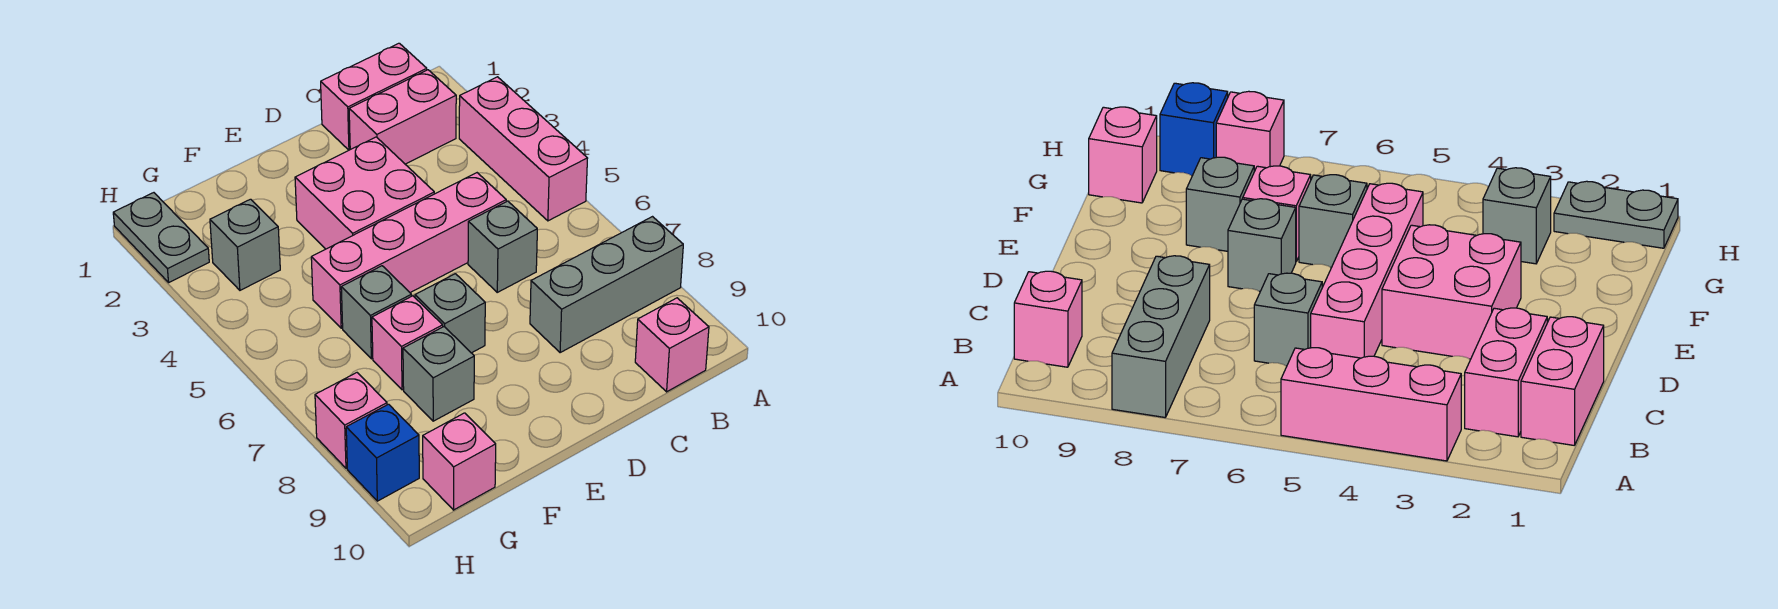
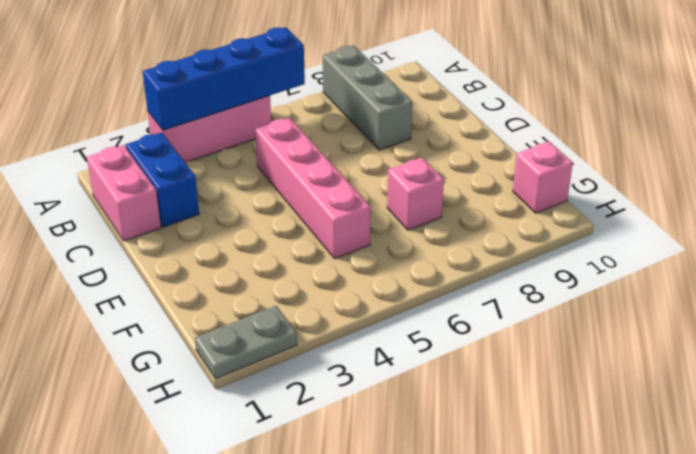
blue 1x4 brick [143,27,305,130] -> none
blue 1x2 brick [126,133,199,227] -> pink 1x2 brick [349,70,456,164]
none -> pink 1x1 brick [635,298,709,392]
none -> grey 1x1 brick [468,201,537,292]
none -> pink 2x2 brick [295,137,434,249]

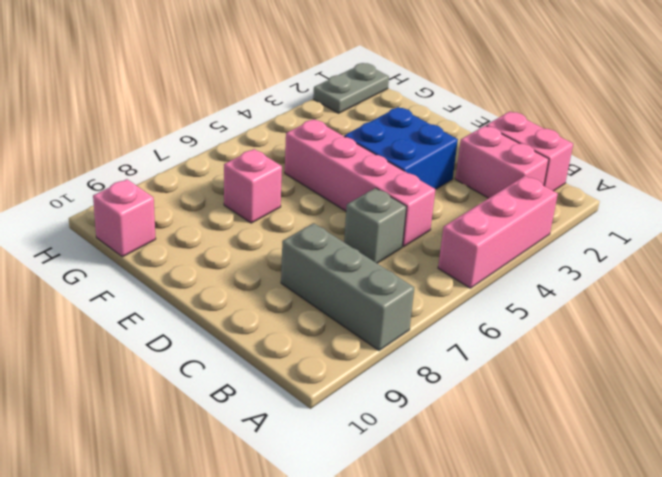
blue 2x2 brick [344,107,458,189] -> pink 2x2 brick [295,137,434,249]
none -> pink 1x1 brick [635,298,709,392]
none -> grey 1x1 brick [415,274,485,353]
none -> grey 1x1 brick [341,266,411,359]

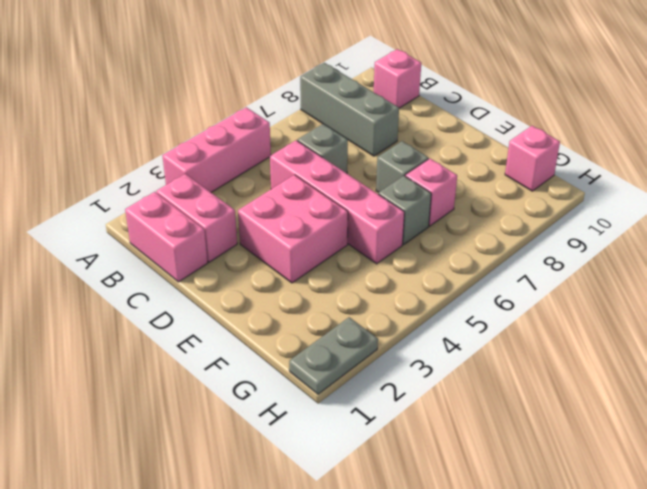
none -> grey 1x1 brick [403,327,474,421]
none -> grey 1x1 brick [210,199,280,290]
none -> pink 1x1 brick [315,373,387,468]

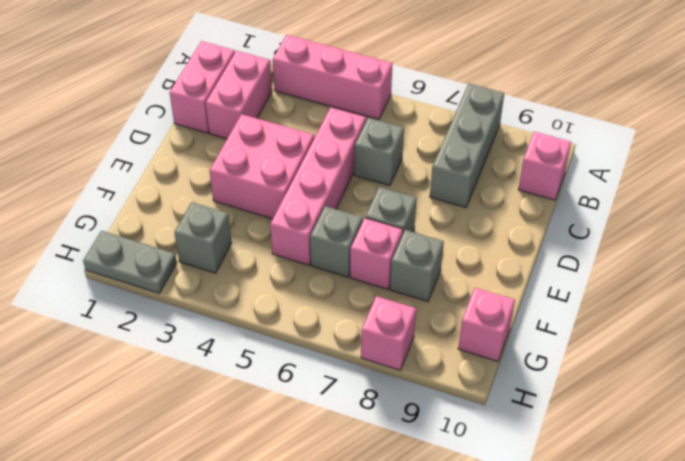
none -> blue 1x1 brick [346,404,419,501]

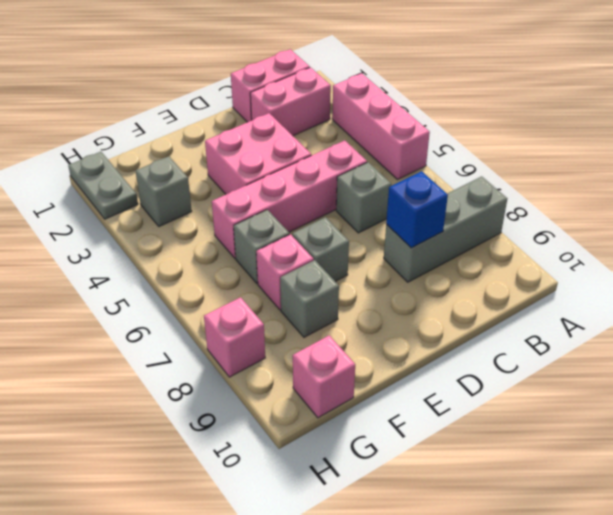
blue 1x1 brick [386,171,448,248] -> blue 1x1 brick moved to [346,404,419,501]
none -> pink 1x1 brick [635,298,709,392]

